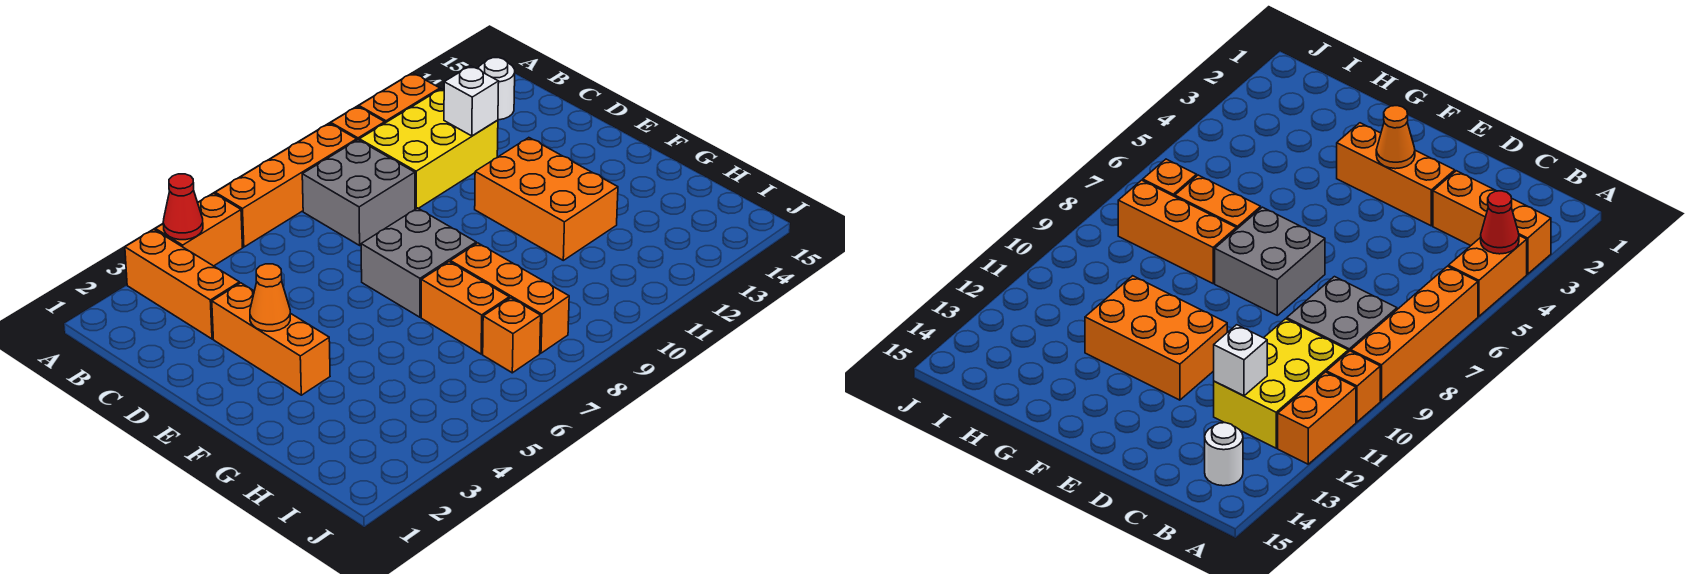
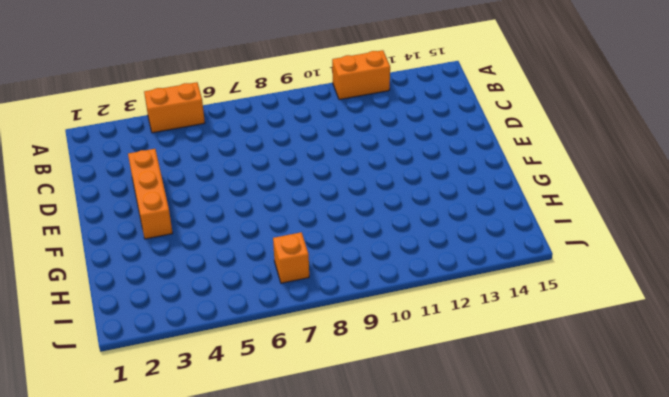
none -> orange 1x3 brick [125,230,239,339]
none -> orange 1x4 brick [215,123,357,247]
none -> orange 1x1 brick [331,106,385,140]

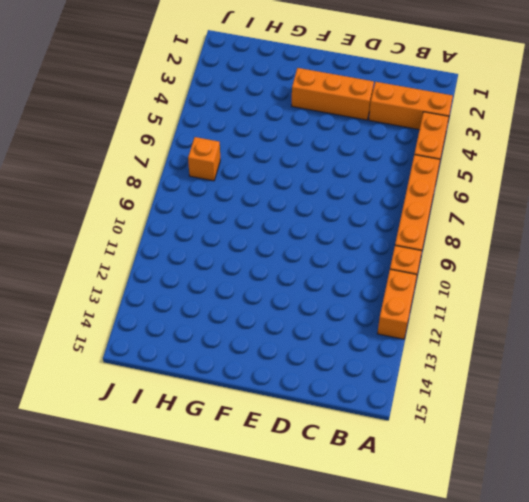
none -> grey 2x2 brick [302,140,415,245]
none -> yellow 2x3 brick [359,89,498,209]
none -> white 1x1 round brick [478,58,515,120]

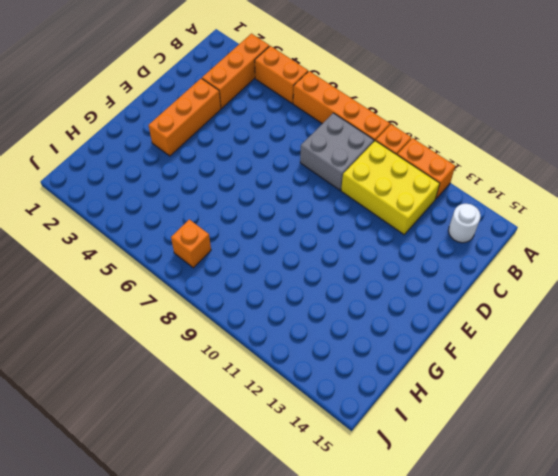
none -> grey 2x2 brick [361,208,476,317]
none -> orange 2x3 brick [475,138,618,260]
none -> orange 1x2 brick [421,262,509,354]

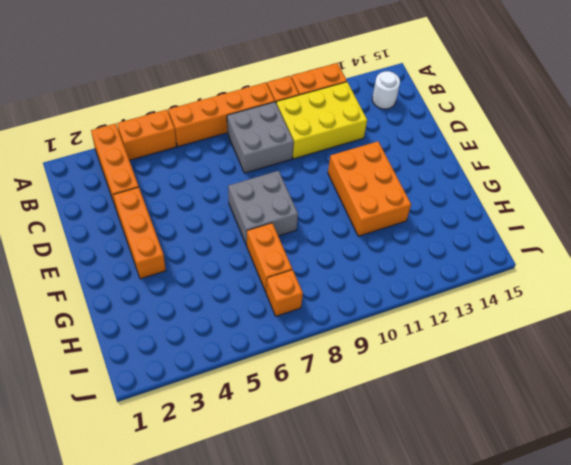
none -> orange 1x3 brick [450,243,569,353]
none -> red 1x1 cone [163,174,203,240]
none -> white 1x1 brick [444,66,499,136]

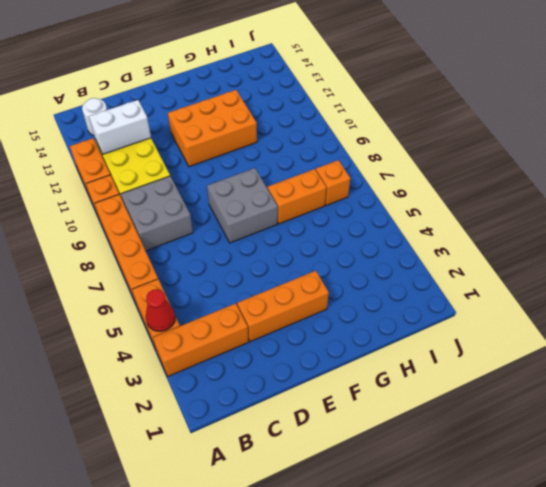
white 1x2 brick [89,100,151,154] -> white 1x1 brick [444,66,499,136]
none -> orange 1x3 brick [450,243,569,353]
none -> orange 1x1 cone [250,264,290,331]

